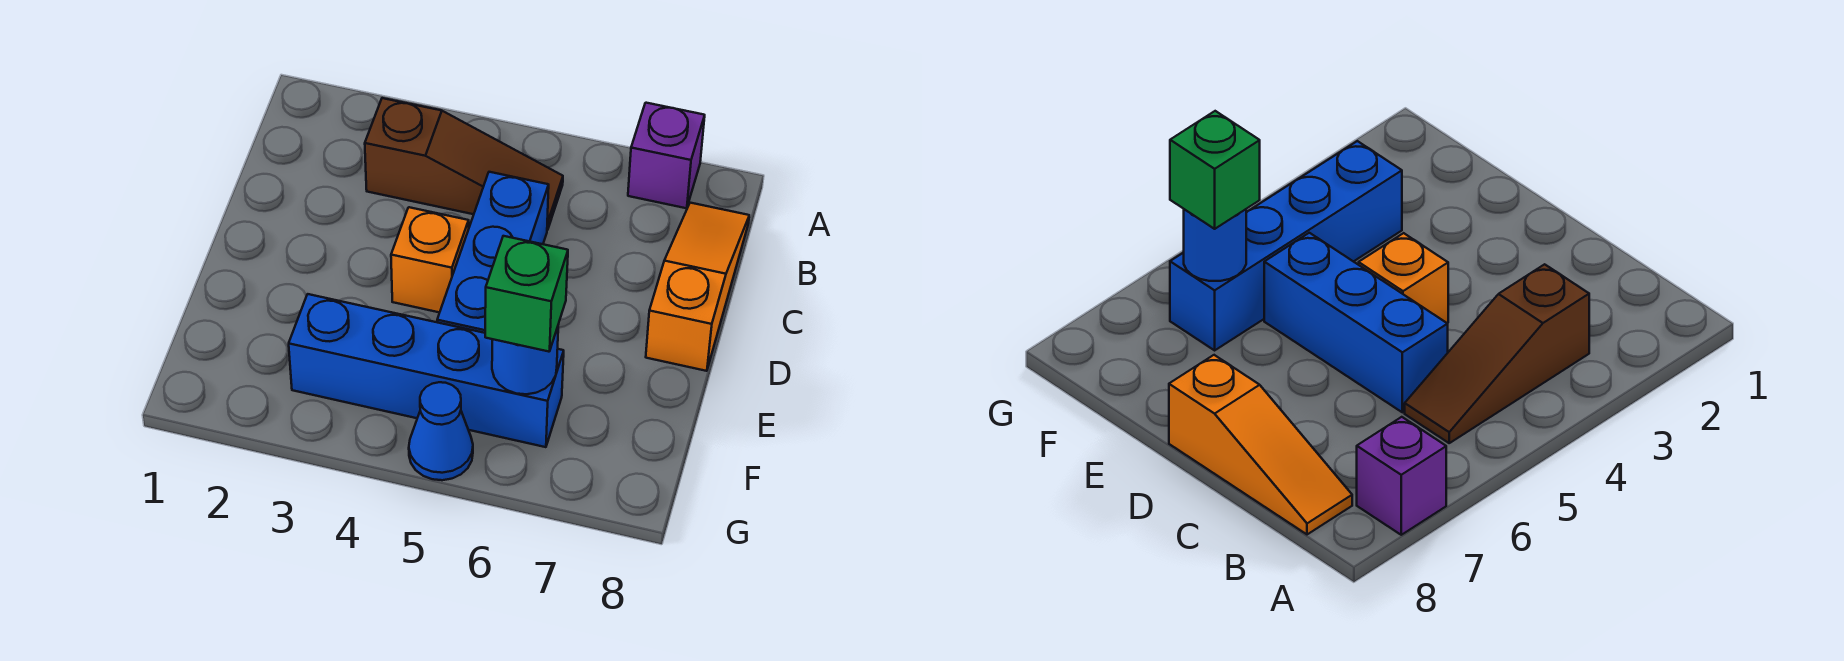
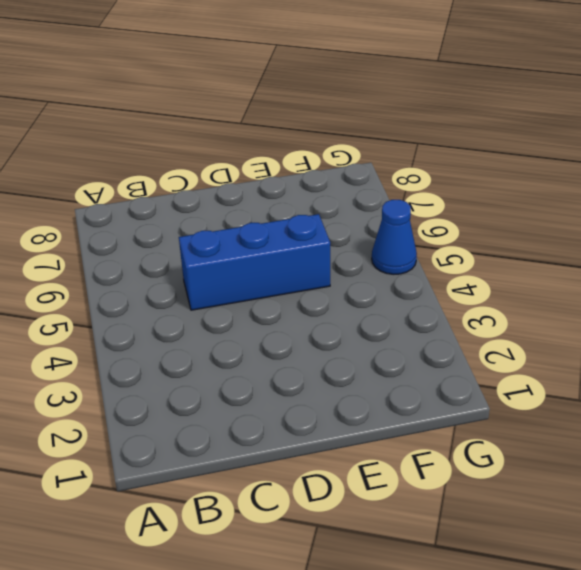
none -> purple 1x1 brick [628,103,705,208]
none -> brown 1x3 slope [365,98,563,230]

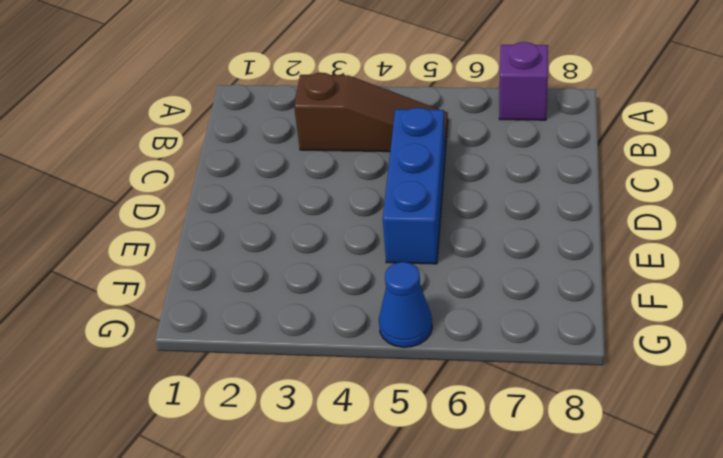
none -> orange 1x3 slope [646,203,749,371]
none -> orange 1x1 brick [391,207,469,313]

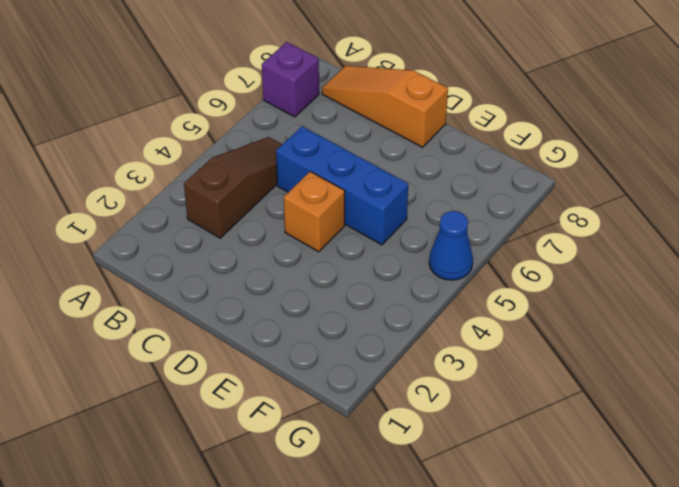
none -> blue 1x4 brick [289,294,564,447]
none -> blue 1x1 round brick [492,327,558,394]

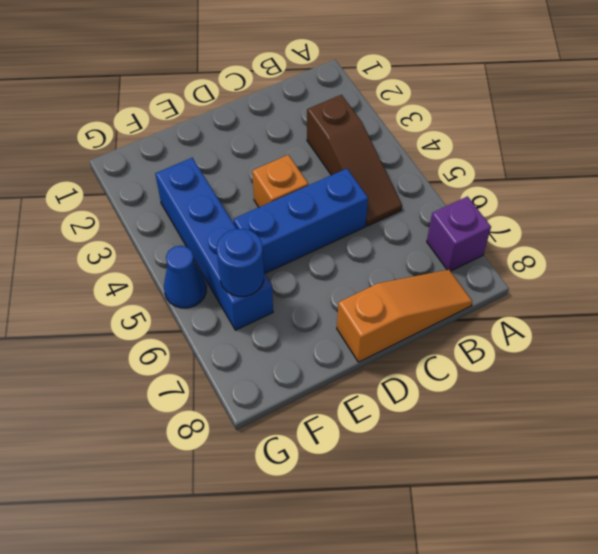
none -> green 1x1 brick [485,236,568,352]

